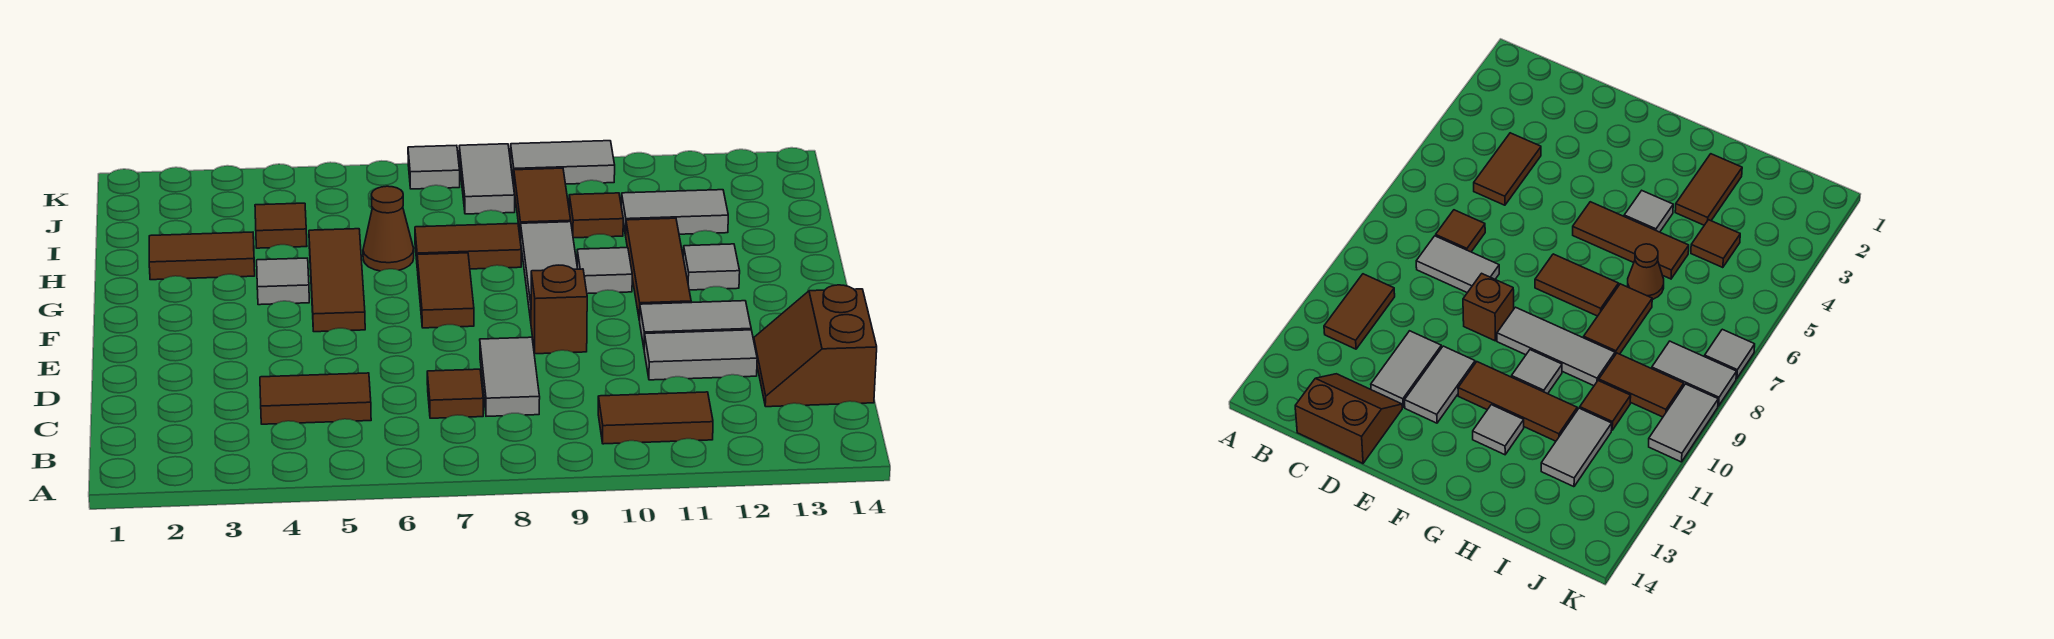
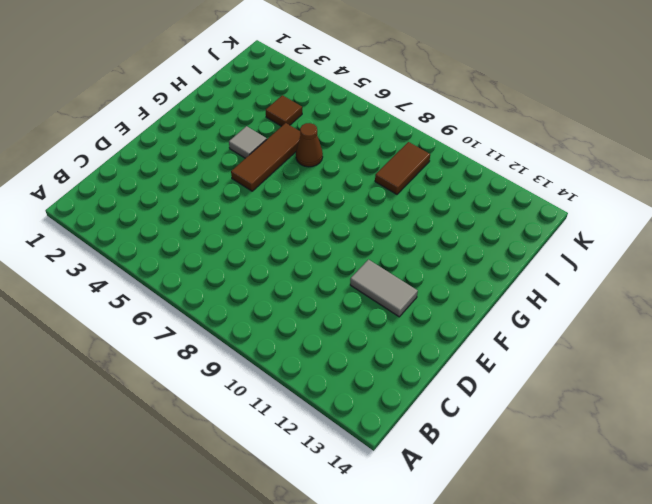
none -> brown 1x2 tile [598,392,713,444]
none -> brown 1x2 tile [260,373,371,424]
none -> brown 1x1 tile [427,369,483,418]

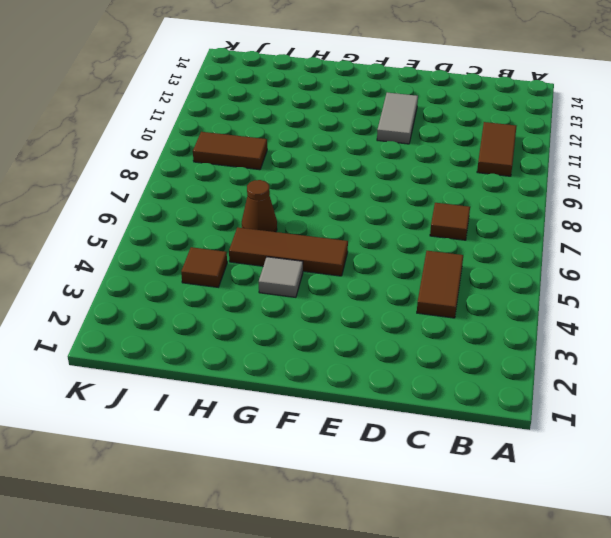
none -> grey 1x2 tile [480,337,540,416]
none -> brown 2x2 slope [754,285,877,407]
none -> grey 1x2 tile [644,330,757,380]

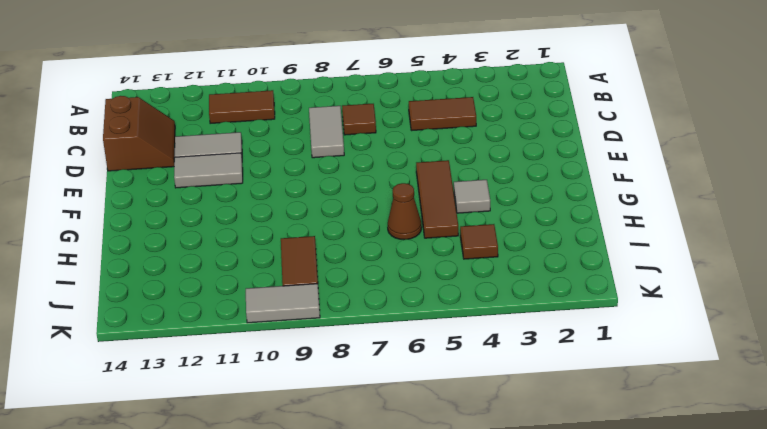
none -> brown 1x1 brick [531,265,587,354]
none -> brown 1x2 tile [417,253,474,328]
none -> grey 1x3 tile [521,222,578,321]

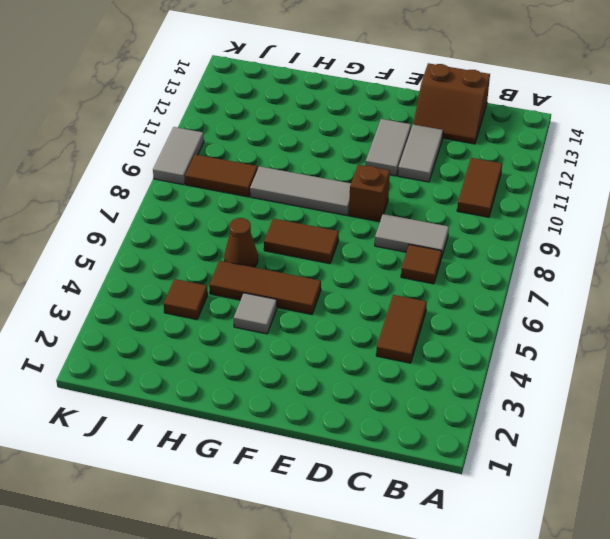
none -> brown 1x3 tile [626,218,691,320]
none -> grey 1x1 tile [577,248,632,294]
none -> grey 1x1 tile [683,244,740,290]

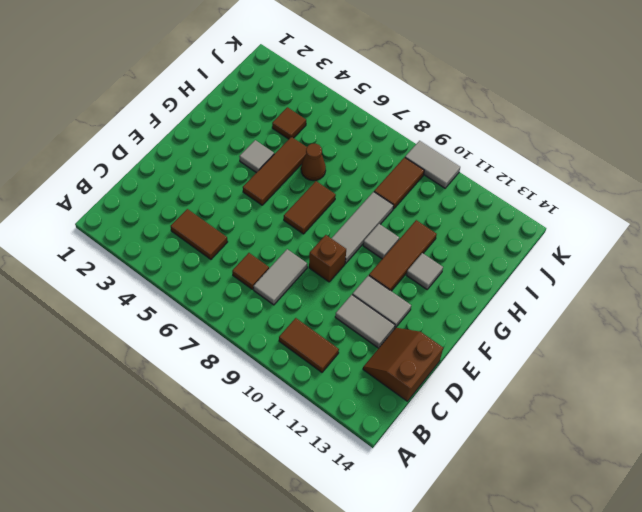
none -> brown 1x2 tile [149,232,255,280]
none -> brown 1x2 tile [415,223,521,270]
none -> brown 1x1 tile [569,193,623,238]

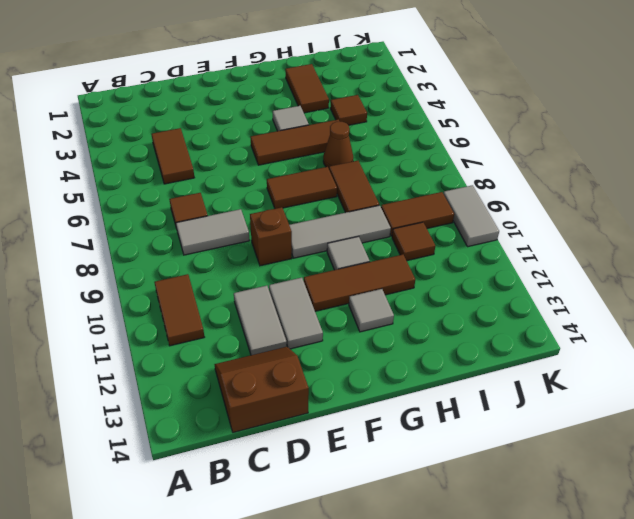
none -> grey 1x2 tile [621,190,728,235]
none -> grey 1x2 tile [459,144,515,214]
none -> grey 1x1 tile [408,145,460,189]

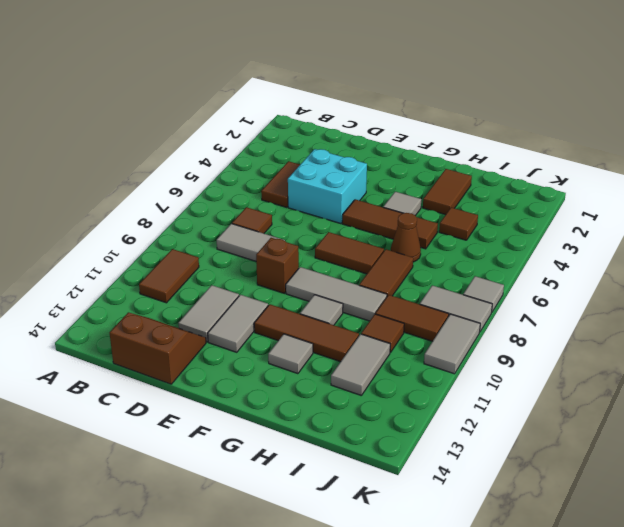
cyan 2x2 brick [288,149,367,224] -> none

